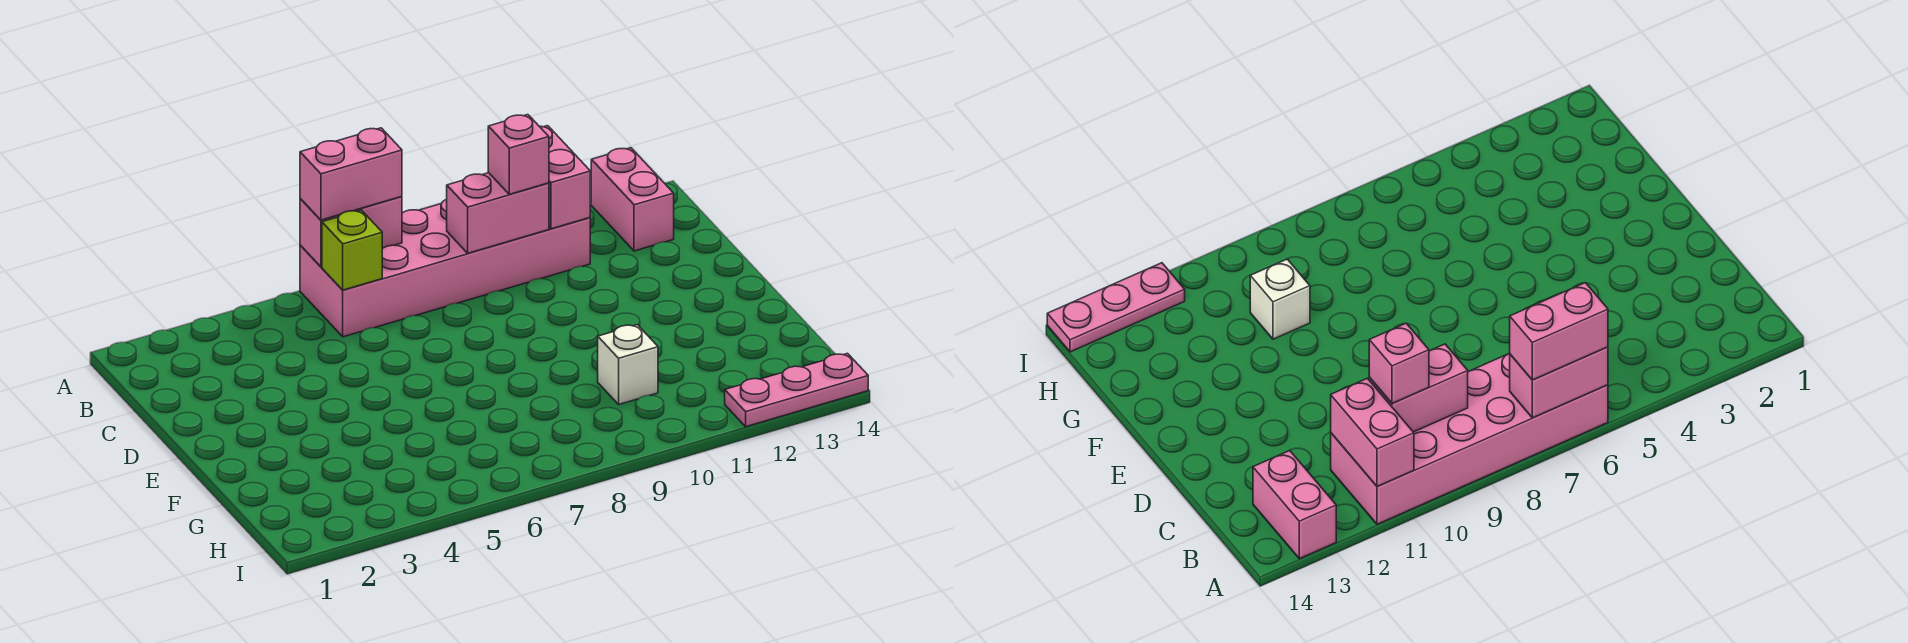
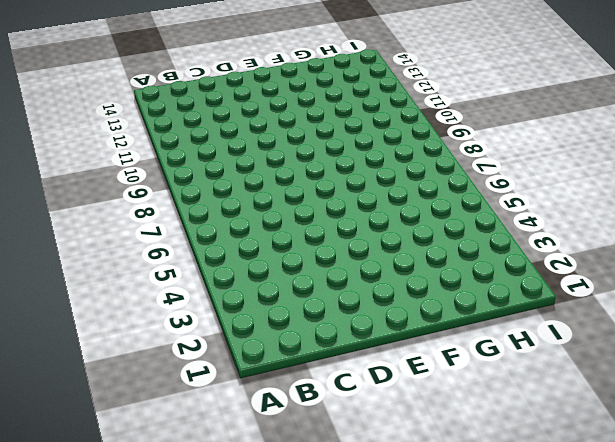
none -> pink 2x6 brick [300,199,590,337]
none -> pink 1x2 brick [591,148,674,251]

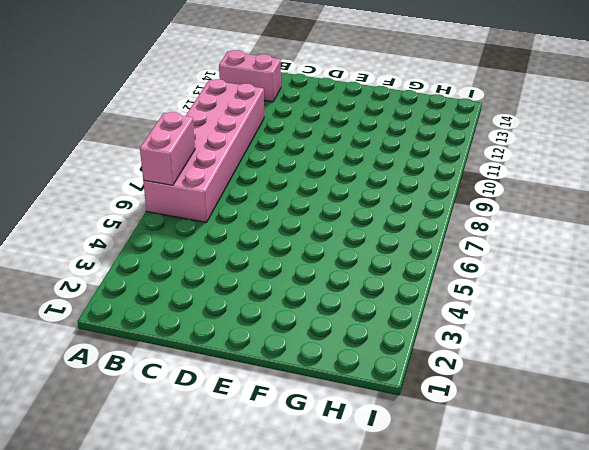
none -> white 1x1 brick [598,325,658,404]
none -> pink 1x3 plate [725,353,868,427]

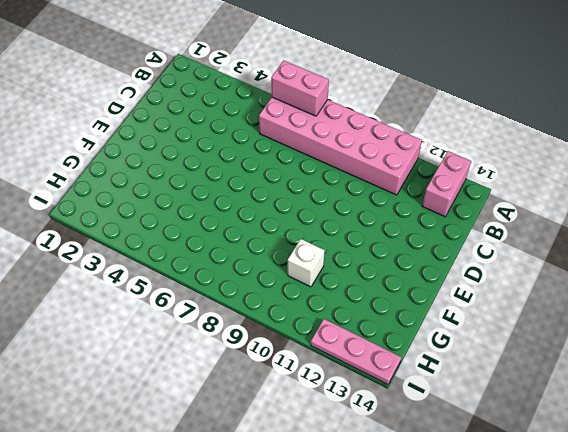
none -> pink 1x2 brick [539,126,590,229]
none -> lime 1x1 brick [322,210,382,290]

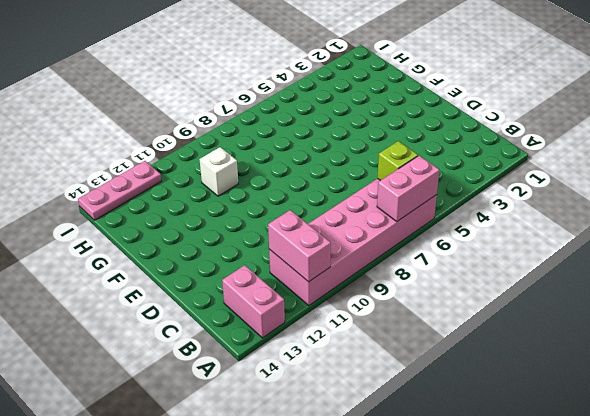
none -> pink 1x2 brick [447,173,549,253]
none -> pink 1x2 brick [300,128,402,220]

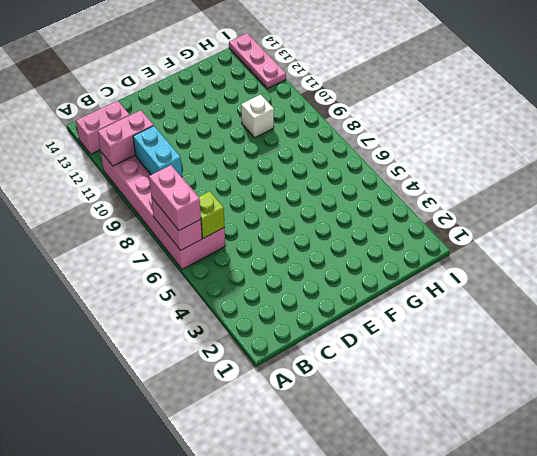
cyan 1x2 brick [133,126,182,177] -> pink 1x2 brick [447,173,549,253]
none -> pink 1x1 brick [488,115,549,194]

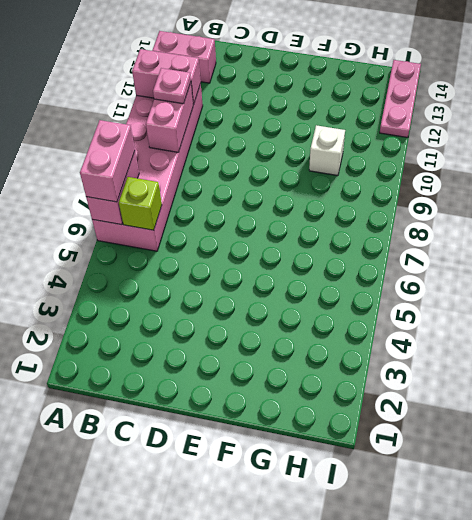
pink 1x1 plate [153,68,191,104] -> pink 1x1 brick [488,115,549,194]

